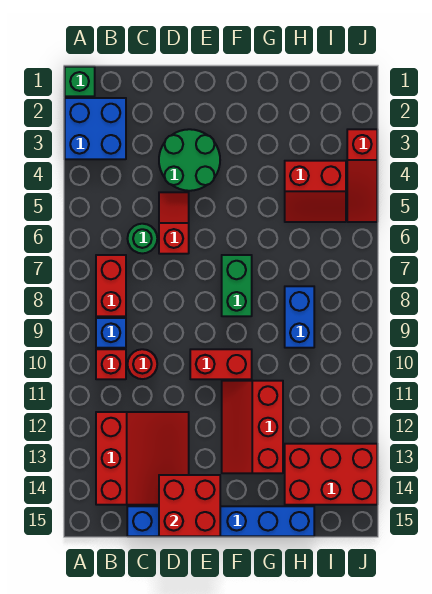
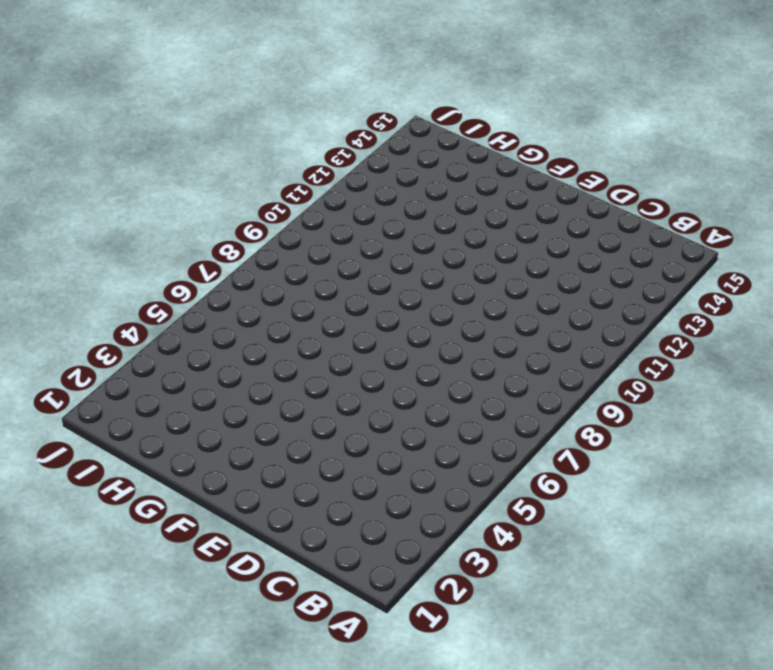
none -> green 1x1 brick [65,67,95,96]
none -> blue 2x2 brick [65,98,126,159]
none -> red 1x2 brick [96,255,126,316]

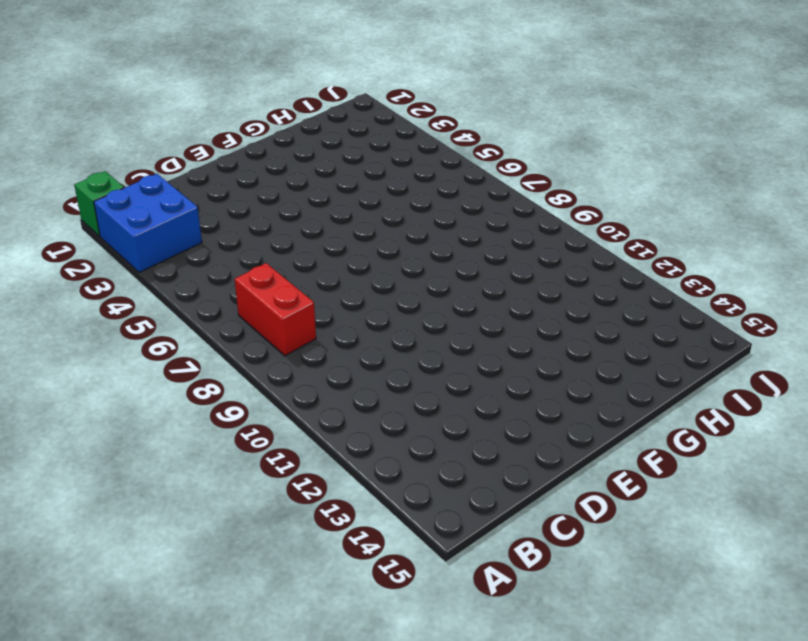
none -> blue 1x1 brick [96,318,126,348]
none -> red 1x1 brick [96,349,126,379]
none -> red 3x3 slope [96,412,189,505]

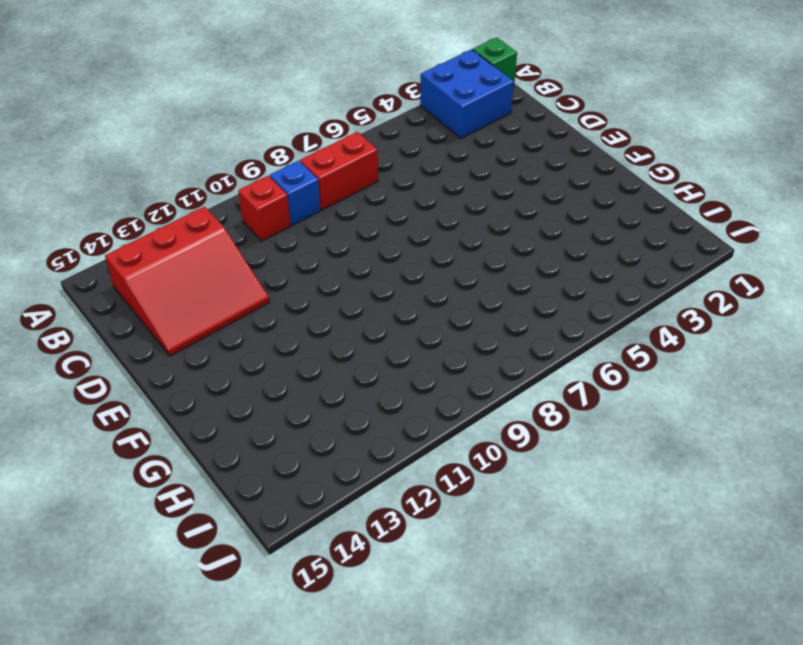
none -> green 1x1 round brick [127,224,157,253]
none -> red 1x1 round brick [127,349,157,379]
none -> blue 1x6 brick [127,506,314,536]

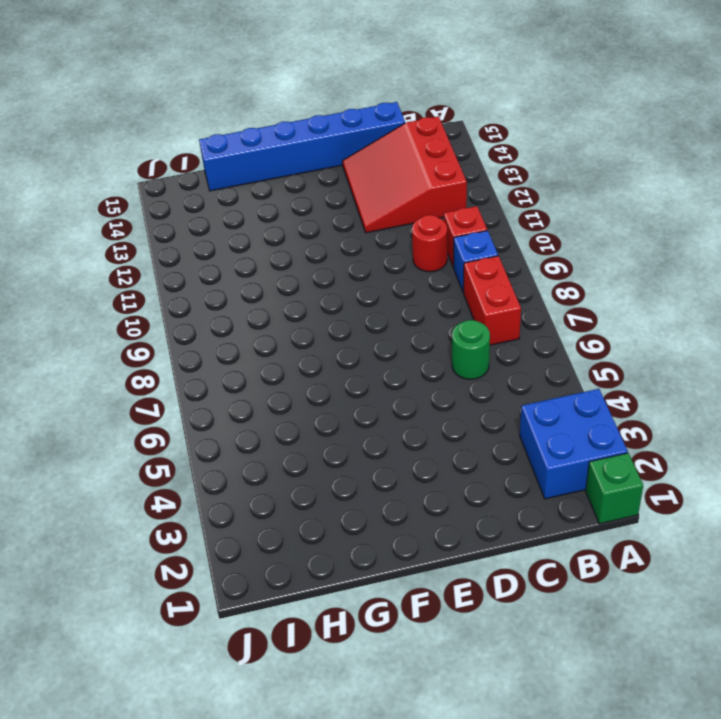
none -> green 2x2 round brick [159,129,220,191]
none -> red 1x2 slope [159,192,189,254]
none -> red 1x2 brick [190,349,252,379]

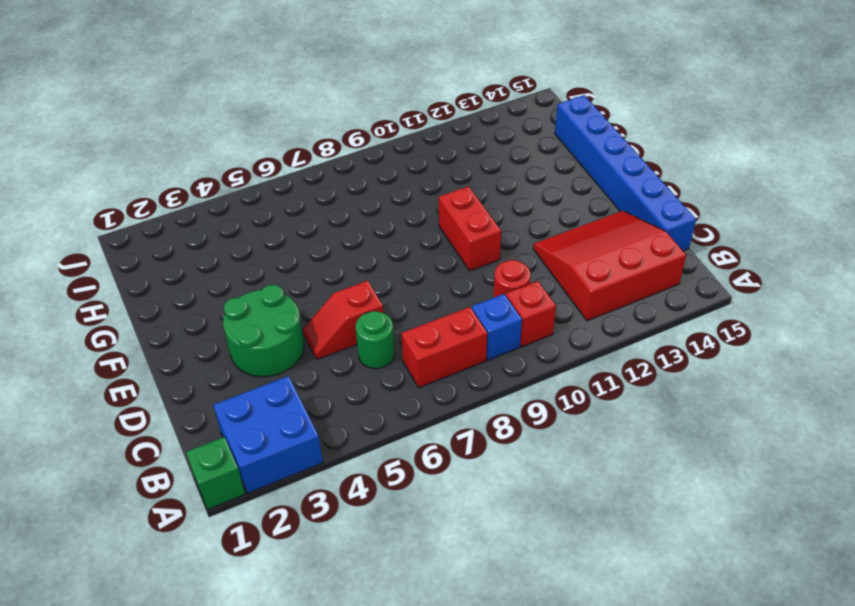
none -> green 1x2 brick [222,255,252,316]
none -> red 2x3 slope [222,381,283,473]
none -> red 2x2 slope [285,161,346,222]

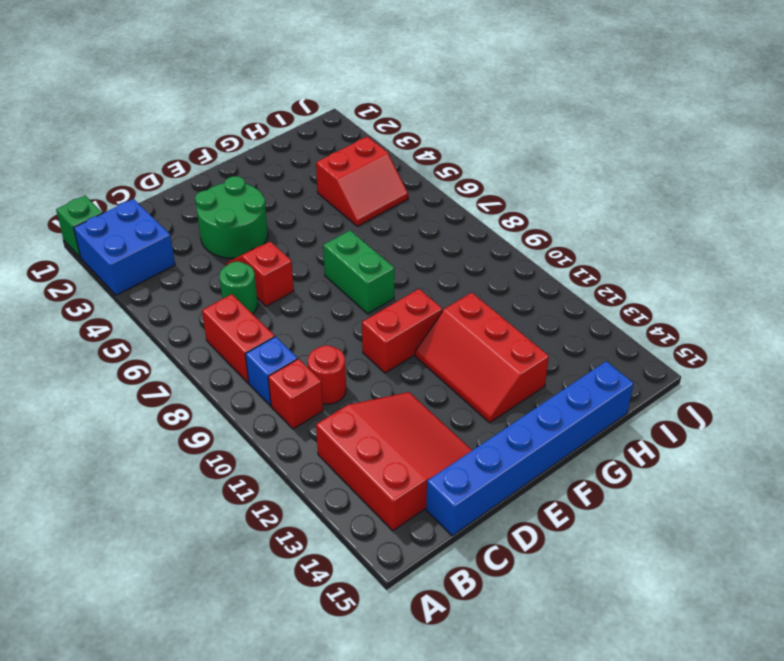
none -> blue 1x2 brick [285,286,314,348]
none -> red 2x3 brick [285,444,377,505]
none -> red 1x3 slope [347,129,377,222]

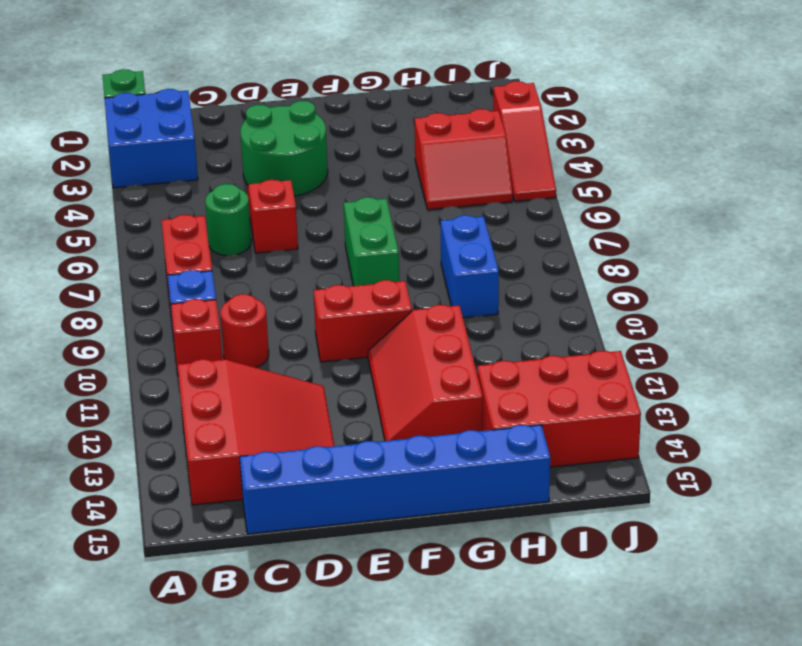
none -> red 2x2 brick [159,475,220,536]

